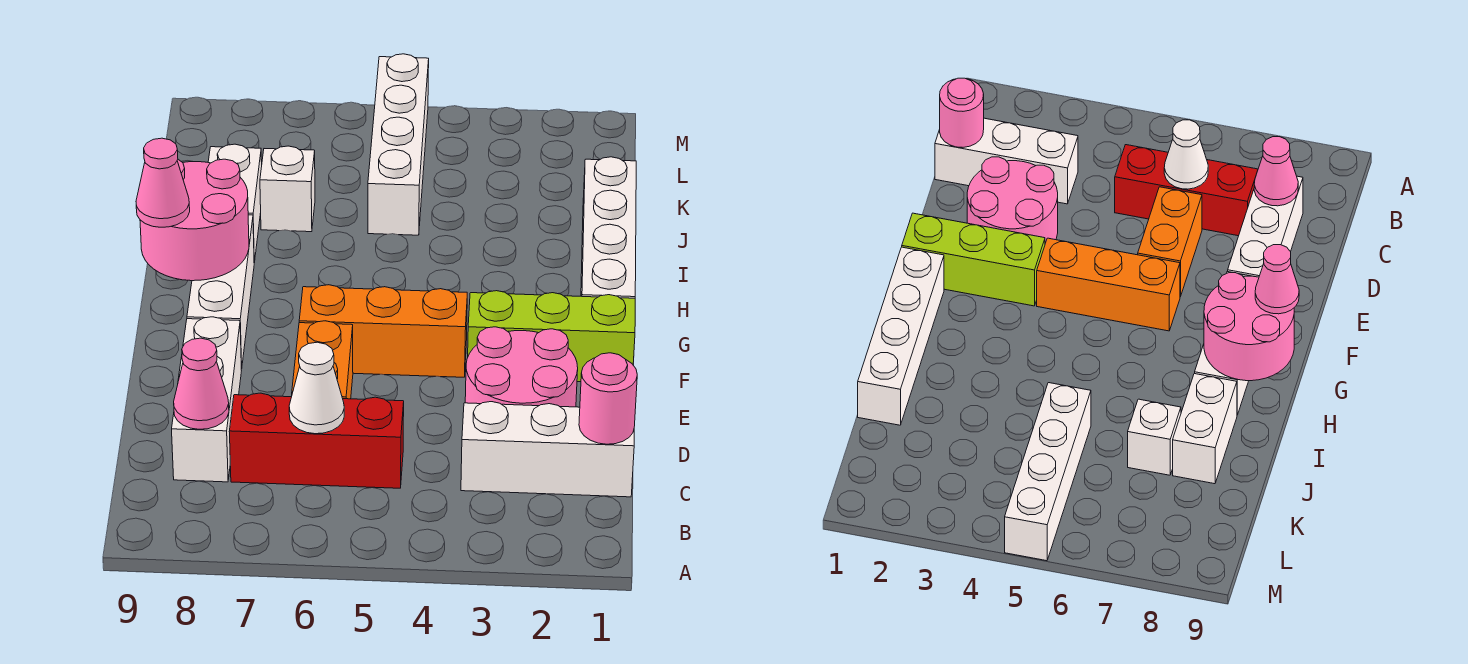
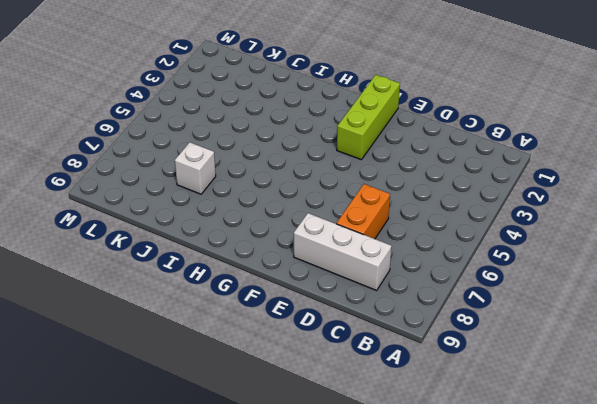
orange 1x2 brick [336,184,390,239] -> orange 1x2 brick turned to [292,321,353,399]
none -> white 1x3 brick [461,402,634,497]
none -> red 1x3 brick [229,393,404,488]
none -> pink 2x2 round brick [465,327,578,407]

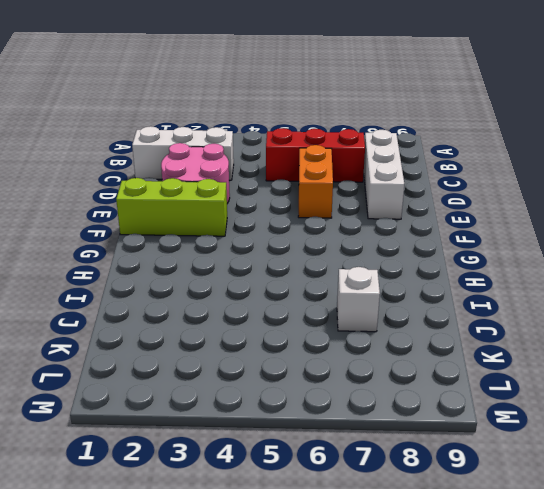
none -> orange 1x3 brick [299,285,467,377]
none -> white 1x3 brick [187,215,254,369]
none -> white 1x4 brick [581,157,636,298]

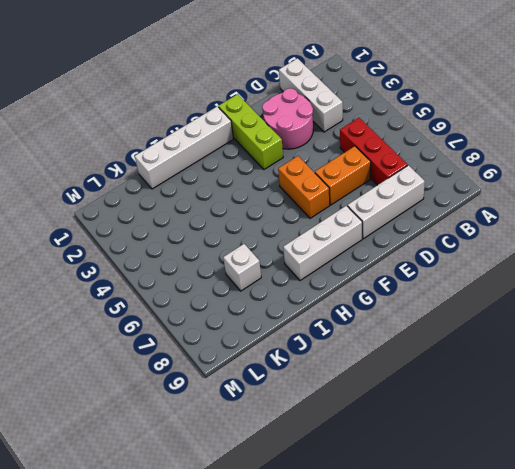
orange 1x2 brick [278,156,330,218] -> orange 1x3 brick [299,285,467,377]
none -> white 1x2 brick [208,144,262,263]
none -> white 1x4 brick [368,54,429,235]
none -> pink 1x1 round brick [579,353,637,444]

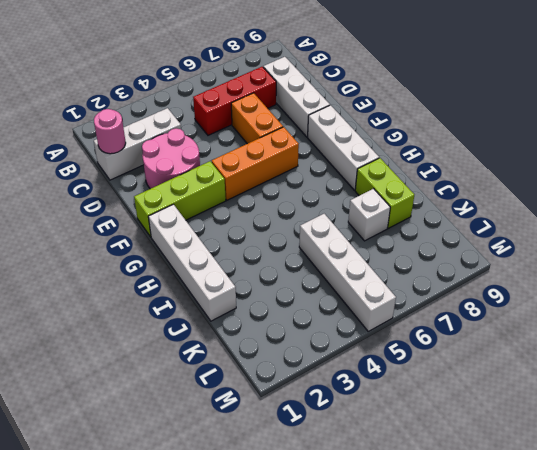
lime 1x2 brick [355,158,414,228] -> white 1x2 brick [208,144,262,263]
none -> white 1x1 cone [289,342,344,434]
none -> pink 1x1 cone [174,338,229,429]
none -> pink 2x2 round brick [140,159,249,281]

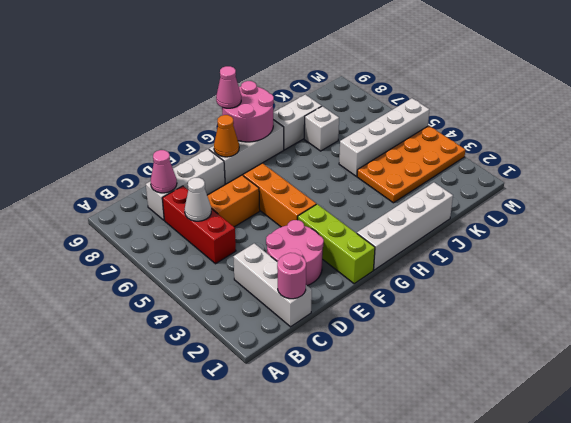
orange 1x1 cone [214,115,239,157] -> none
orange 2x4 plate [357,126,465,203] -> none

